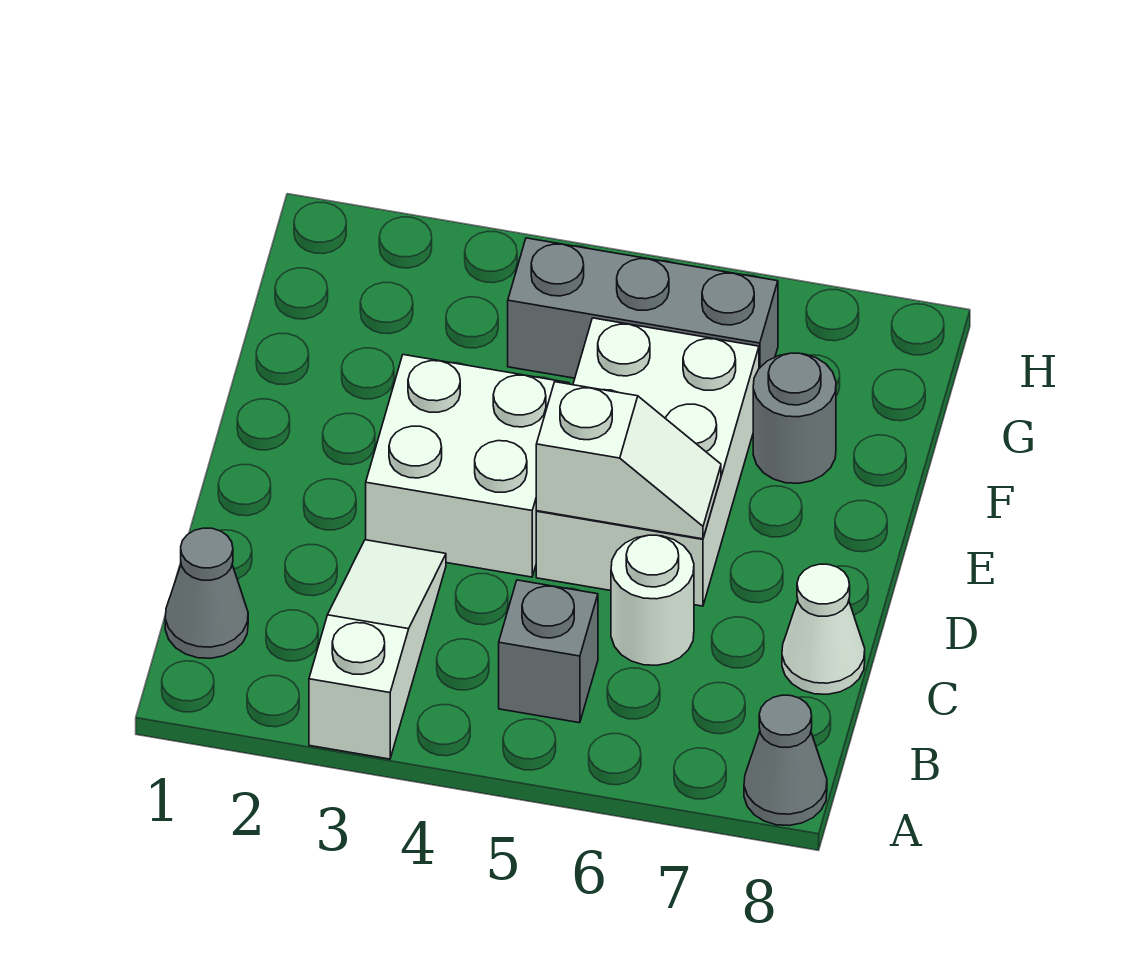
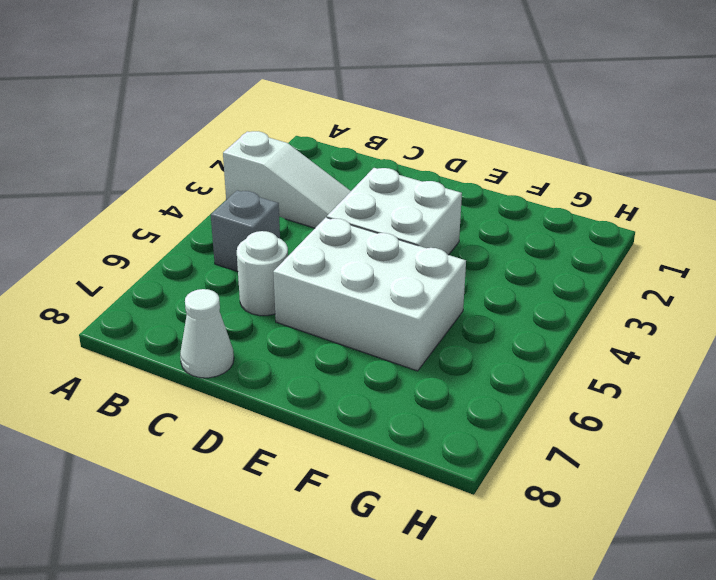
none -> grey 1x1 cone [744,695,827,826]
none -> grey 1x1 cone [165,528,248,658]

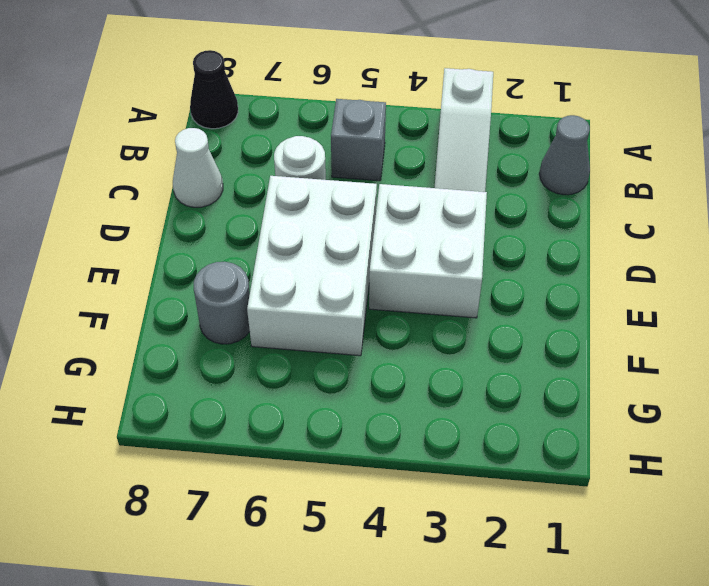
black 1x1 cone [190,50,238,129] -> grey 1x1 cone [744,695,827,826]
none -> grey 1x3 brick [508,238,778,378]
none -> white 1x2 slope [536,382,721,539]

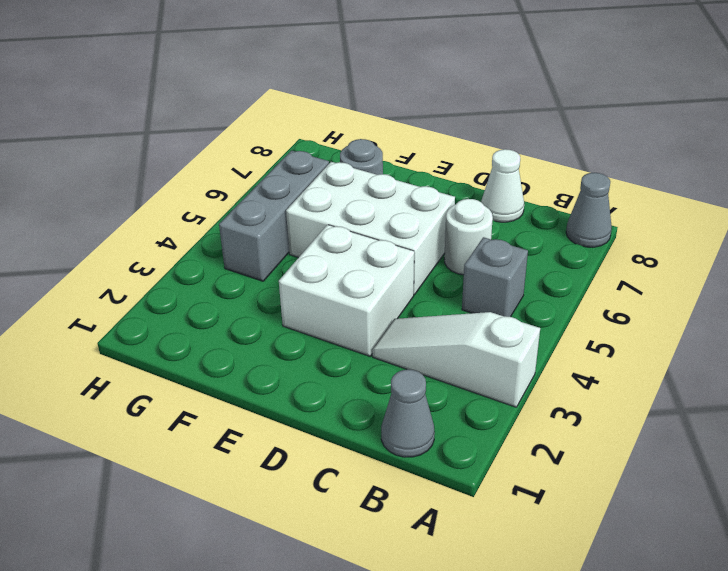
none -> white 1x2 slope [536,382,721,539]

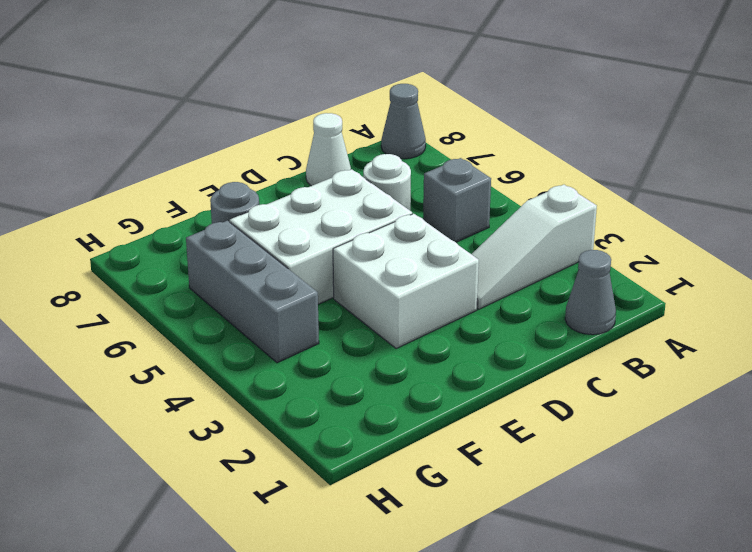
none -> white 1x2 slope [536,382,721,539]

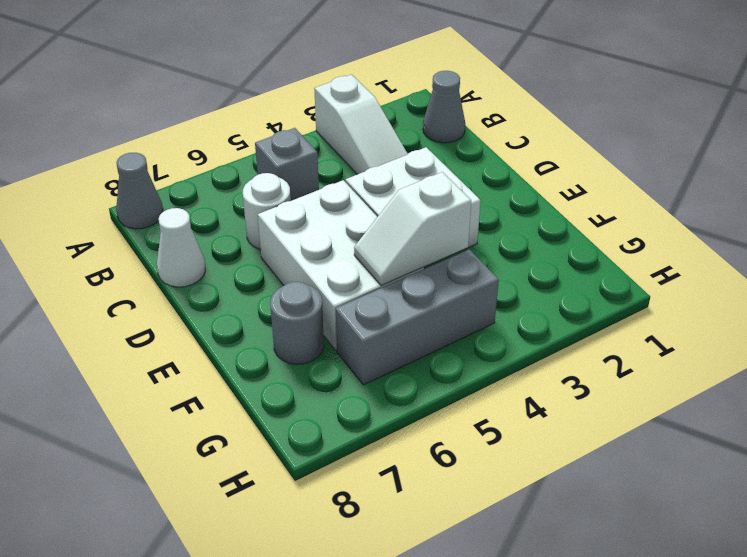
white 1x2 slope [354,172,471,285] -> white 1x2 slope moved to [536,382,721,539]

